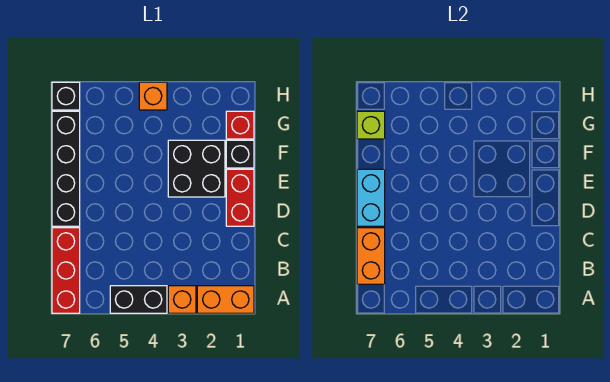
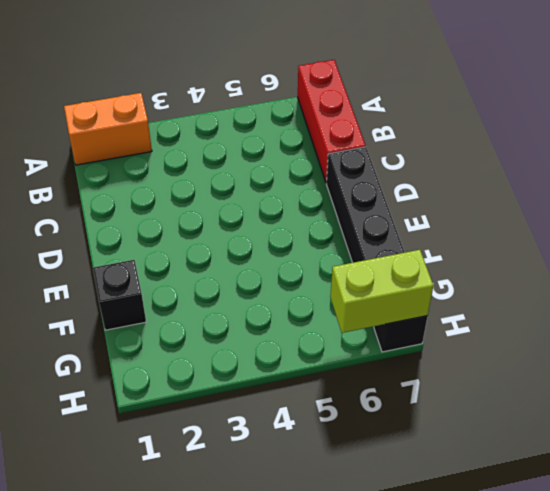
lime 1x2 brick [330,250,433,333] -> none
none -> orange 1x1 brick [168,286,196,313]
none -> black 1x2 brick [110,286,167,313]
none -> red 1x2 brick [226,169,254,226]

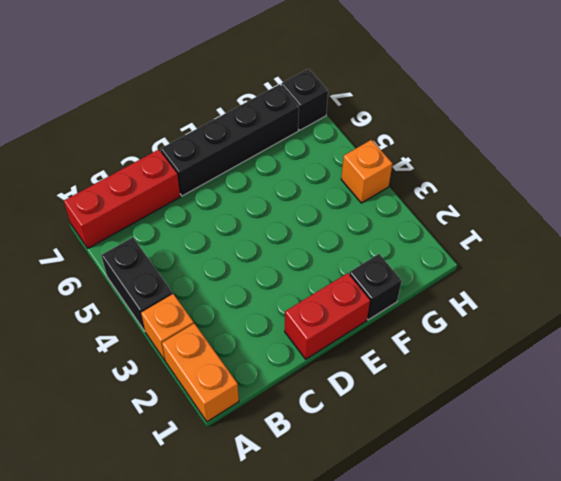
none -> black 2x2 brick [168,140,225,197]
none -> red 1x1 brick [226,111,254,139]
none -> orange 1x2 brick [357,228,385,284]

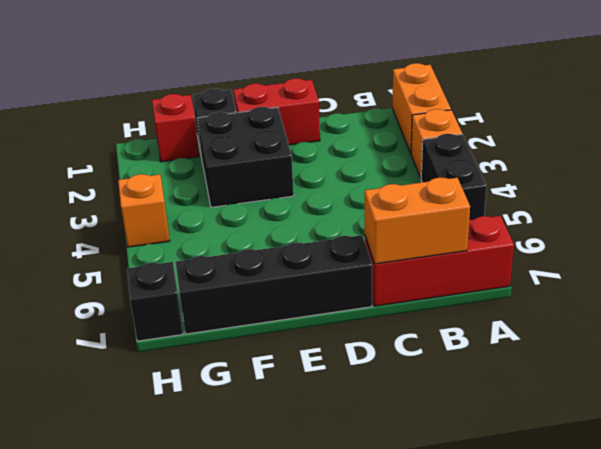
none -> cyan 1x2 brick [357,169,385,226]
none -> lime 1x1 brick [357,111,385,139]

